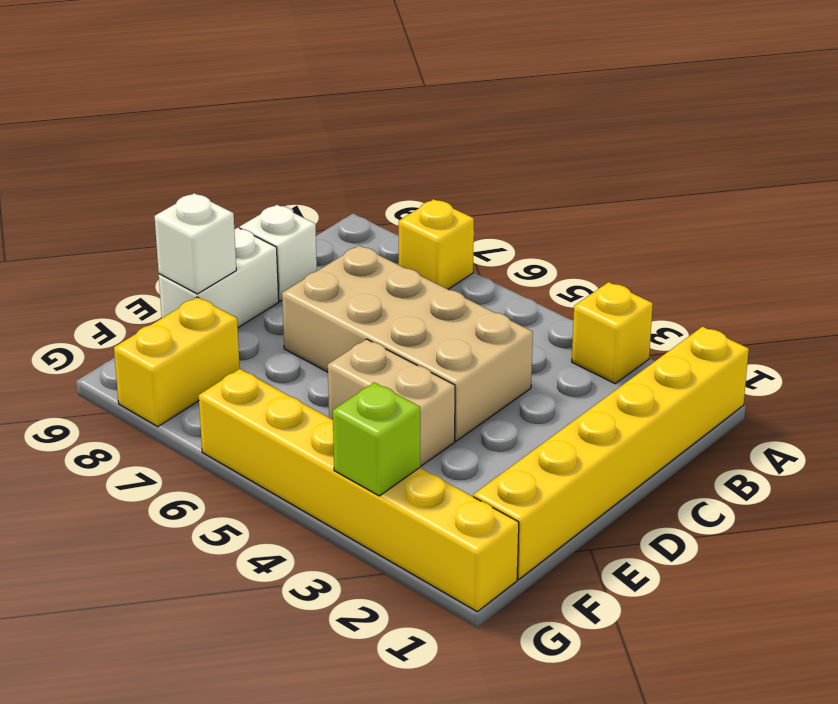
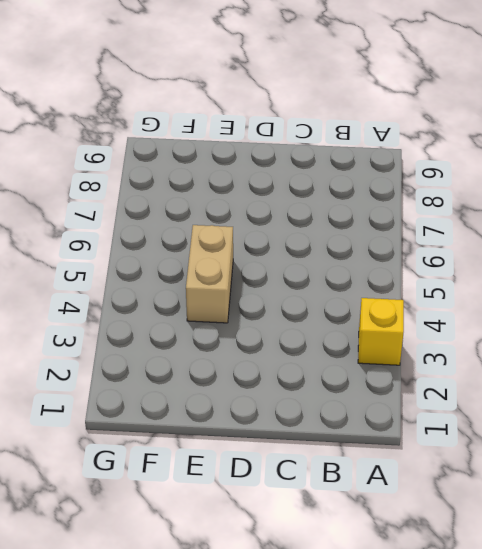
none -> yellow 1x6 brick [473,327,749,579]
none -> yellow 1x1 brick [399,199,474,289]

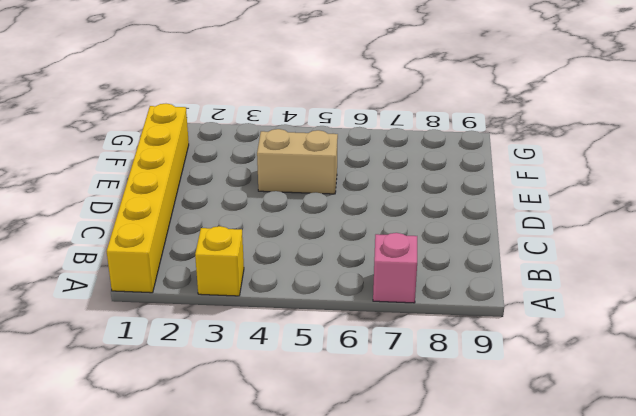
pink 1x1 brick [373,233,417,303] -> yellow 1x1 brick [399,199,474,289]
none -> tan 2x4 brick [282,246,533,441]
none -> white 1x1 brick [240,205,317,301]

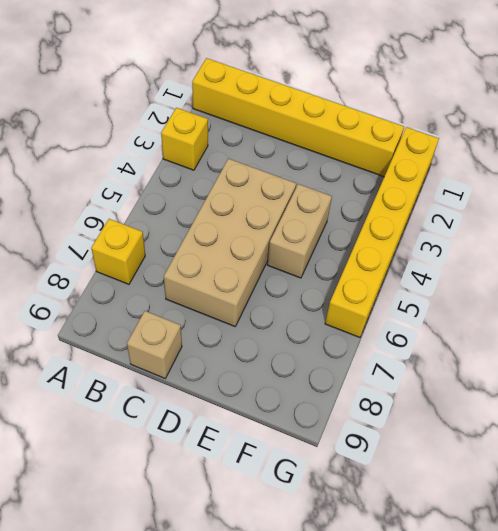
tan 1x1 brick [127,311,182,378] -> white 1x1 brick [240,205,317,301]
none -> white 1x2 brick [159,228,279,327]
none -> yellow 1x2 brick [114,297,240,427]

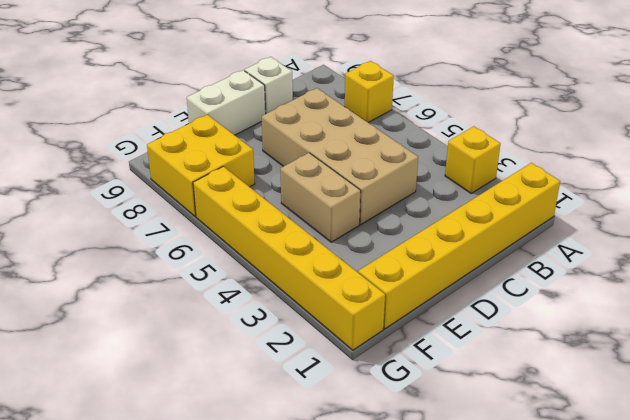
yellow 2x2 brick [147,115,255,217] -> yellow 1x2 brick [114,297,240,427]
none -> white 1x1 brick [155,193,236,294]
none -> lime 1x1 brick [333,382,420,496]

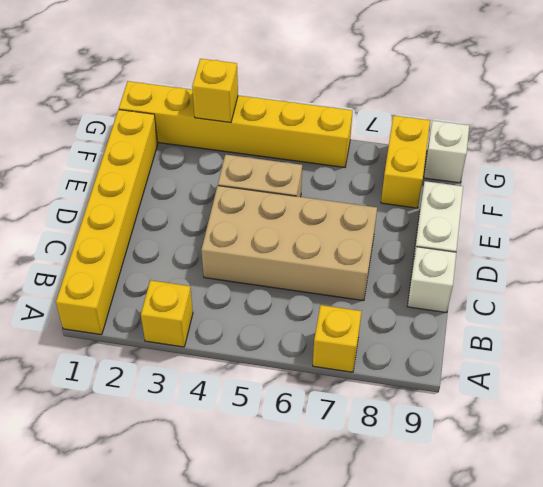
yellow 1x1 brick [192,59,238,123] -> lime 1x1 brick [333,382,420,496]
white 1x1 brick [424,121,469,183] -> white 1x1 brick moved to [155,193,236,294]

